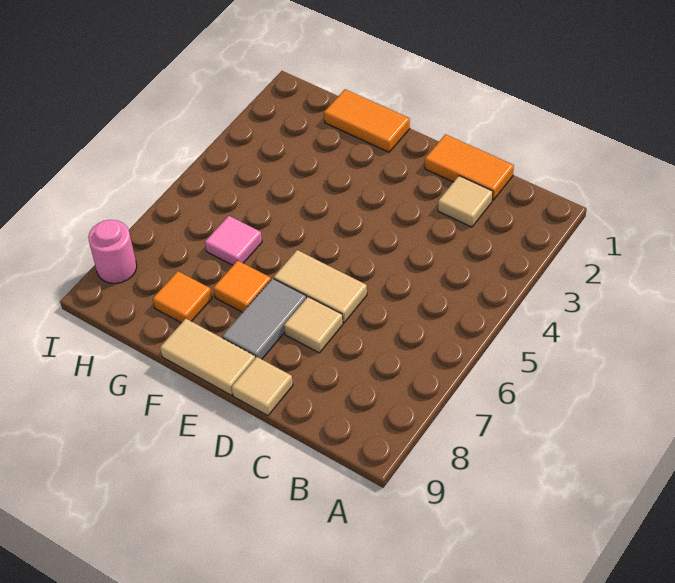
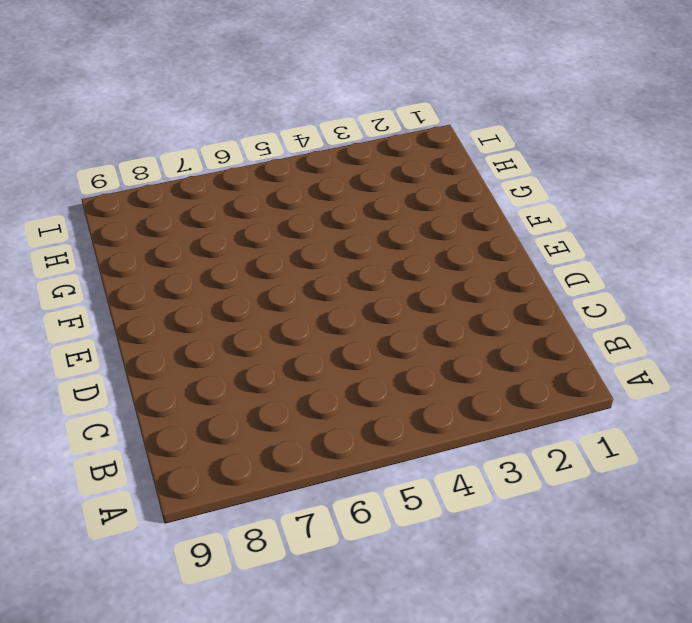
none -> orange 1x2 tile [425,134,514,200]
none -> tan 1x1 tile [438,176,493,227]
none -> tan 1x2 tile [274,250,367,323]

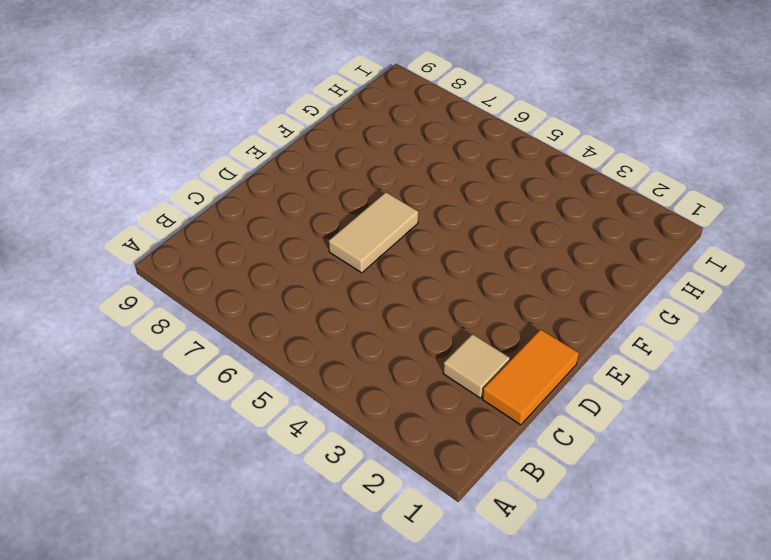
none -> tan 1x1 tile [284,297,343,353]
none -> tan 1x1 tile [232,357,293,416]
none -> grey 1x2 tile [222,279,306,359]

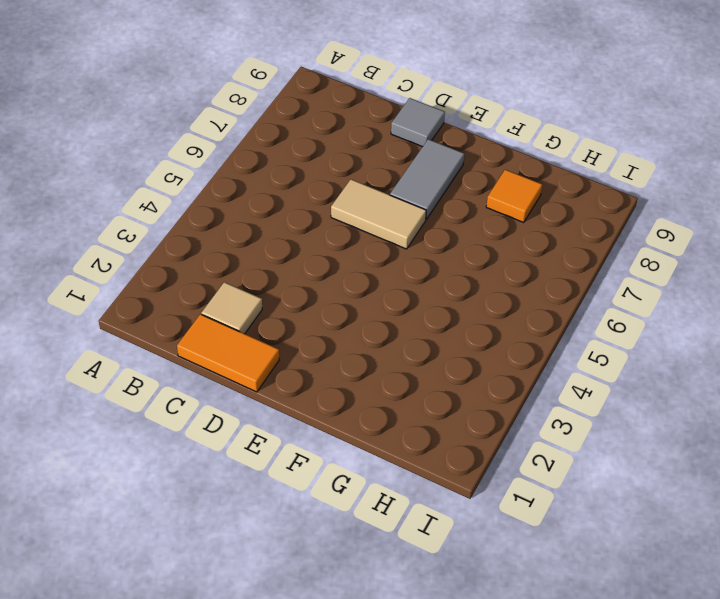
grey 1x1 tile [391,98,445,147] -> tan 1x1 tile [232,357,293,416]
none -> tan 1x1 tile [284,297,343,353]
none -> tan 1x2 tile [160,319,255,395]
none -> orange 1x2 tile [324,89,410,152]

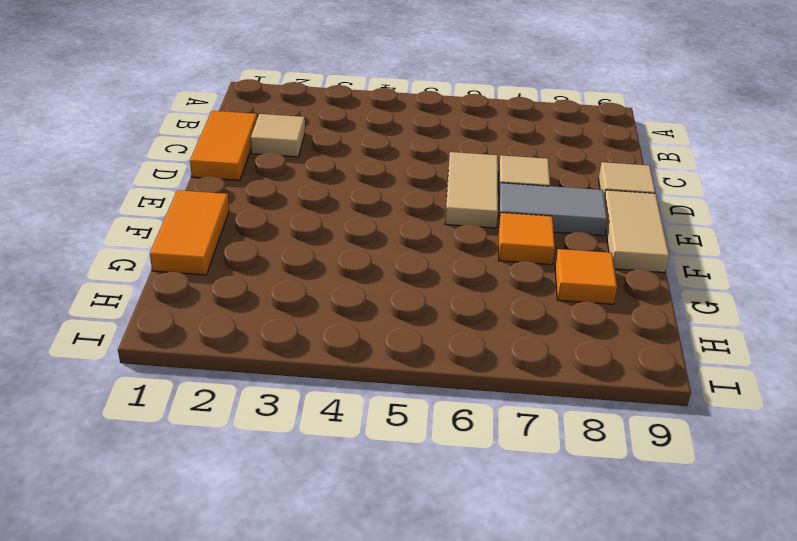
none -> pink 1x1 tile [205,216,262,265]
none -> pink 1x1 round brick [88,220,137,283]

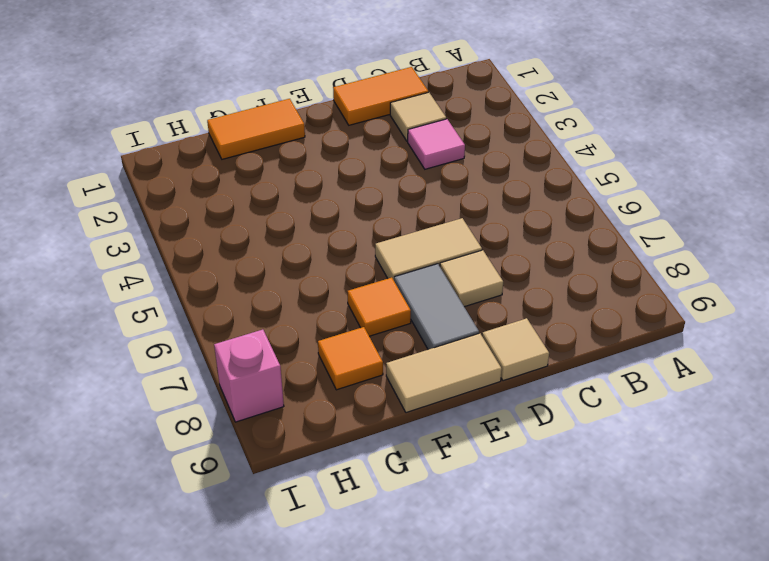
pink 1x1 tile [408,119,465,169] -> pink 1x1 tile moved to [205,216,262,265]
pink 1x1 brick [214,330,284,422] -> pink 1x1 round brick [88,220,137,283]

